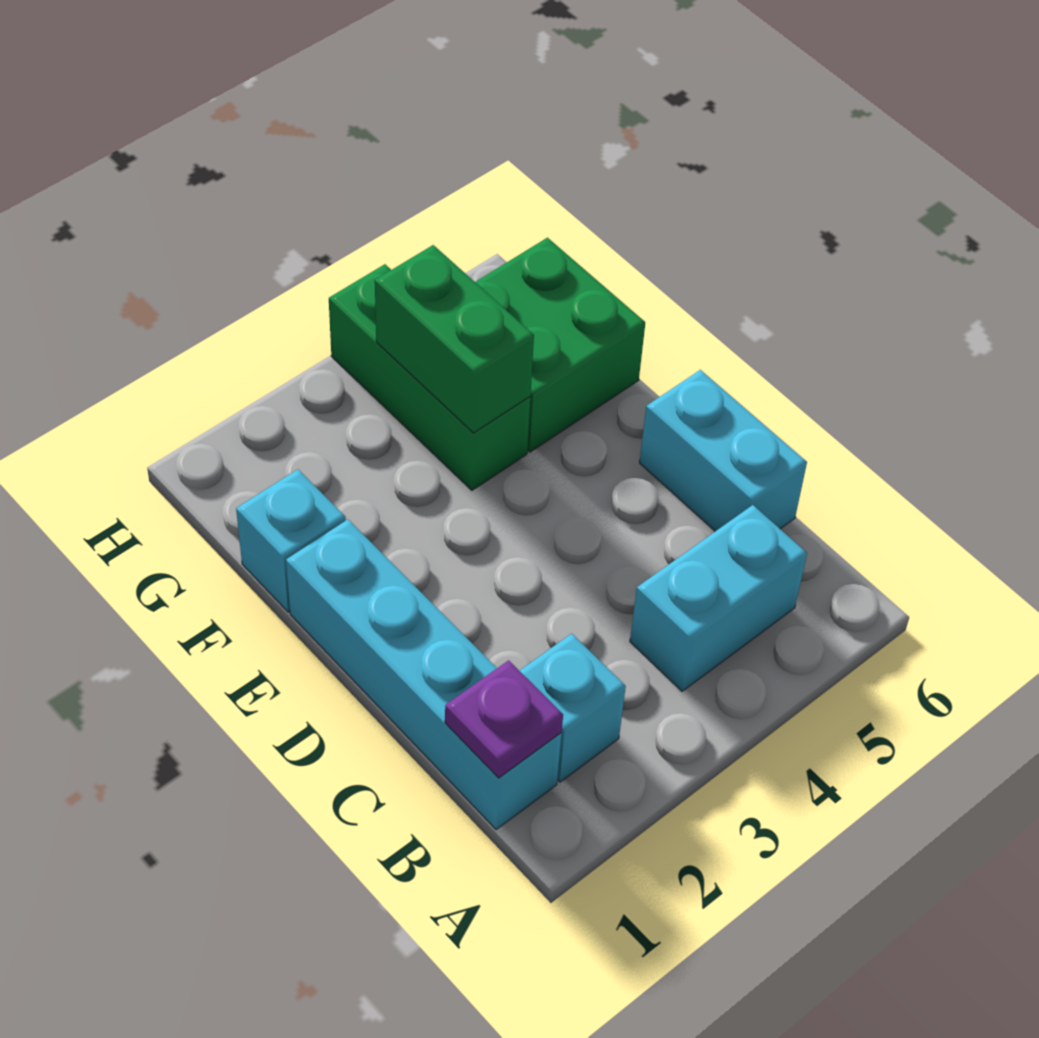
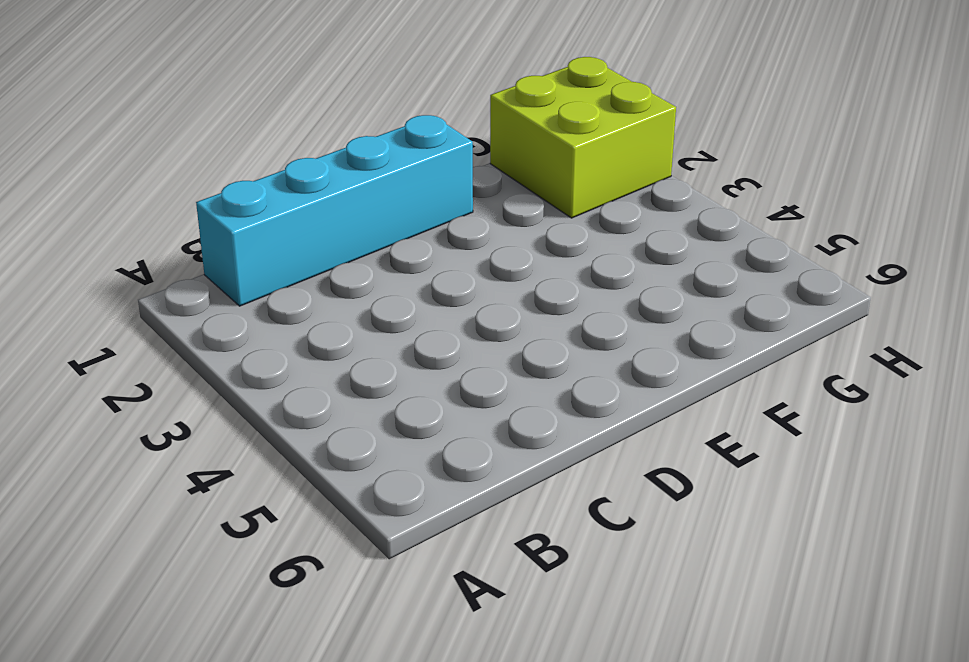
lime 2x2 brick [490,57,676,218] -> none
none -> cyan 1x1 brick [519,634,626,782]
none -> cyan 1x2 brick [630,505,807,691]

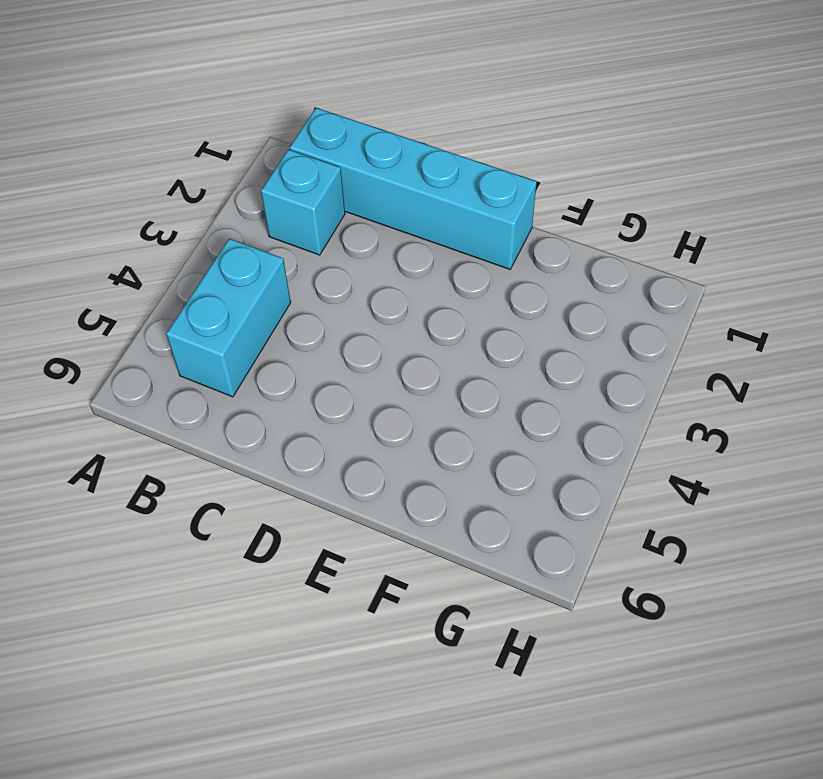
none -> cyan 1x2 brick [639,370,807,531]
none -> cyan 1x1 brick [236,469,346,612]

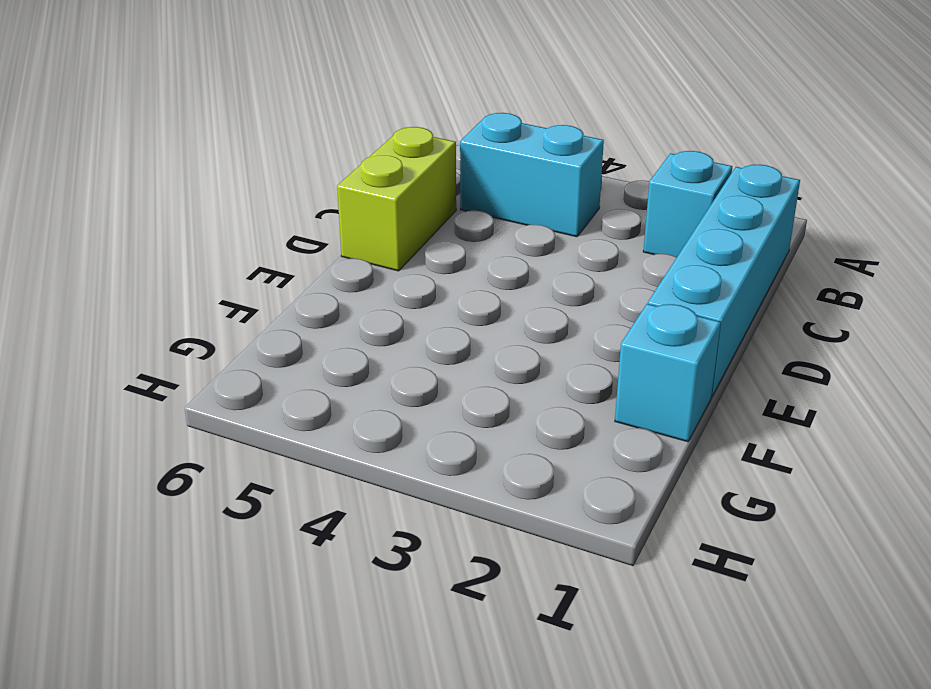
lime 1x2 brick [337,127,456,271] -> cyan 1x2 brick [639,370,807,531]
none -> green 1x3 brick [329,264,530,490]
none -> green 2x2 brick [475,238,645,452]

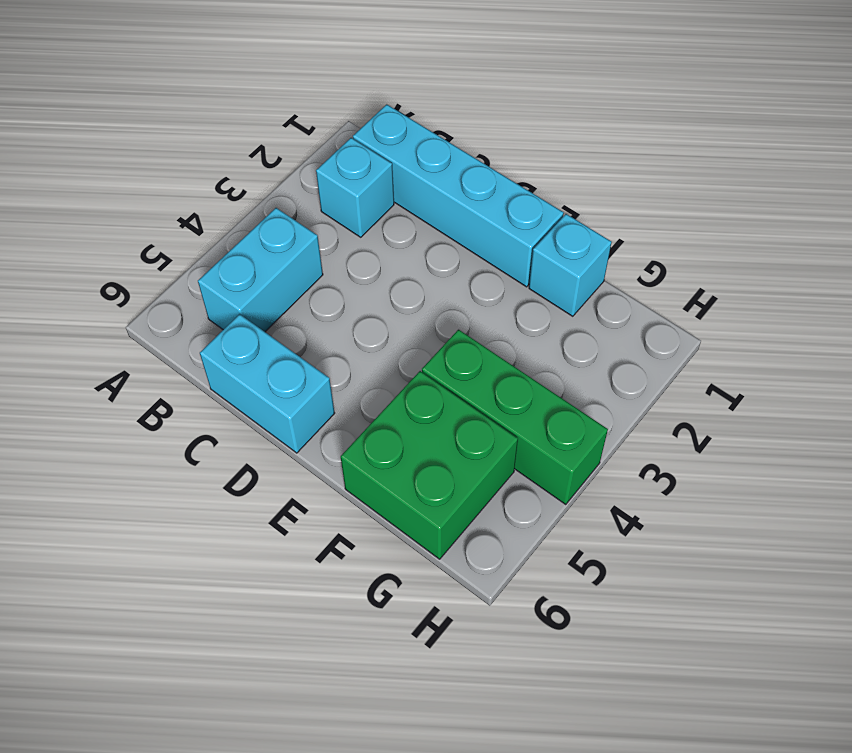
none -> purple 1x1 plate [445,660,563,778]
none -> green 1x2 brick [375,245,534,433]

